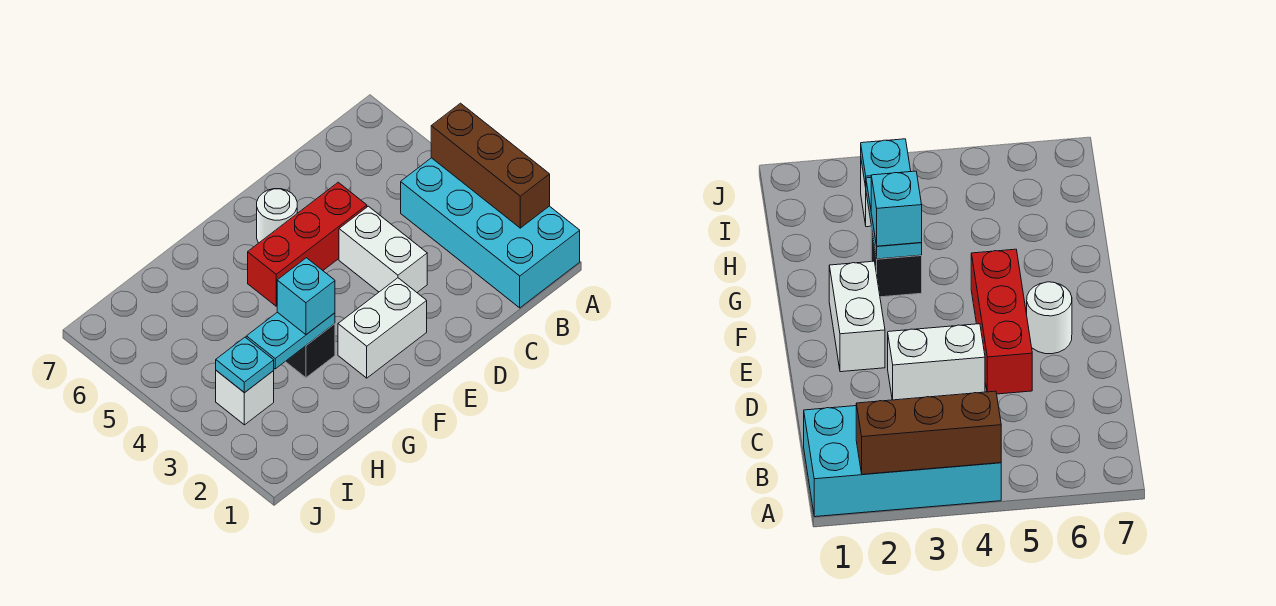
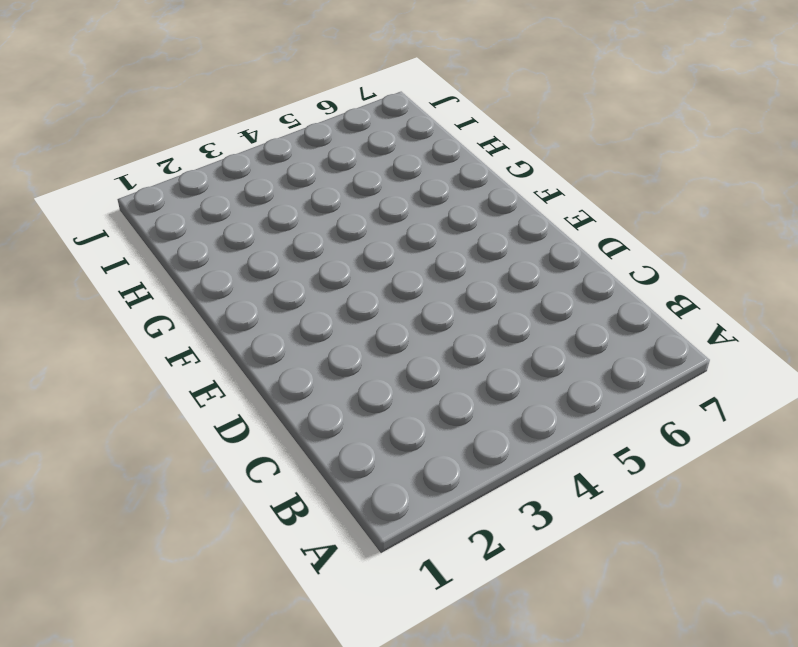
none -> cyan 2x4 brick [401,158,580,308]
none -> white 1x2 brick [339,206,427,292]

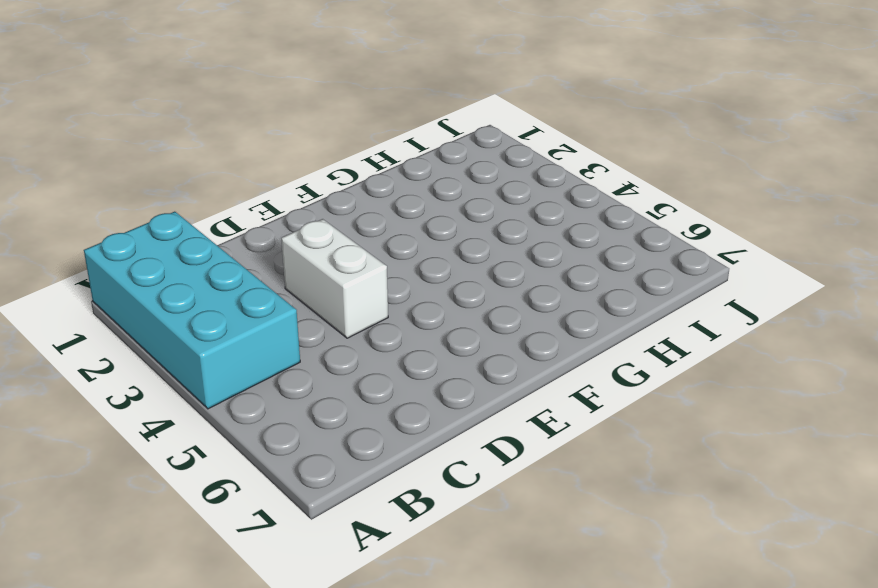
none -> red 1x3 brick [248,182,367,306]
none -> white 1x2 brick [338,278,427,378]

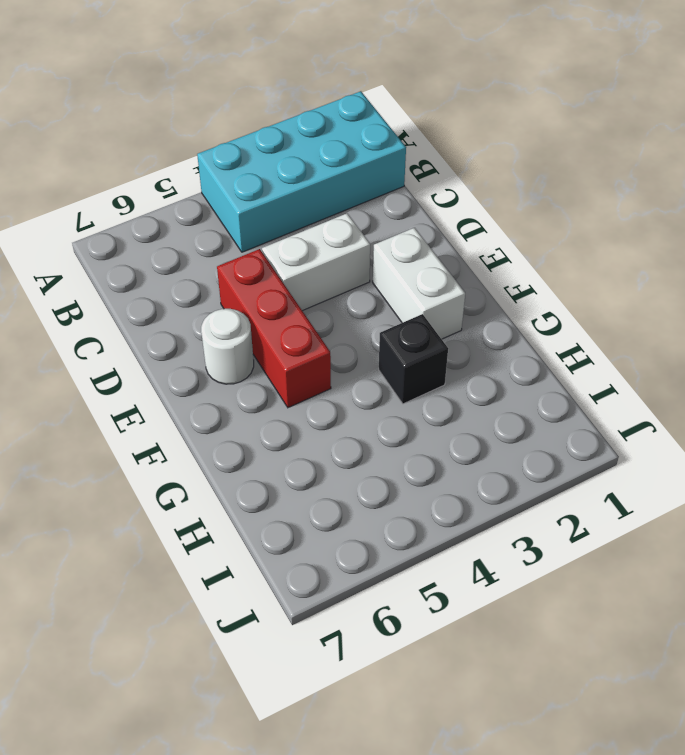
none -> white 1x1 brick [216,371,274,425]
none -> brown 1x3 brick [431,103,550,228]

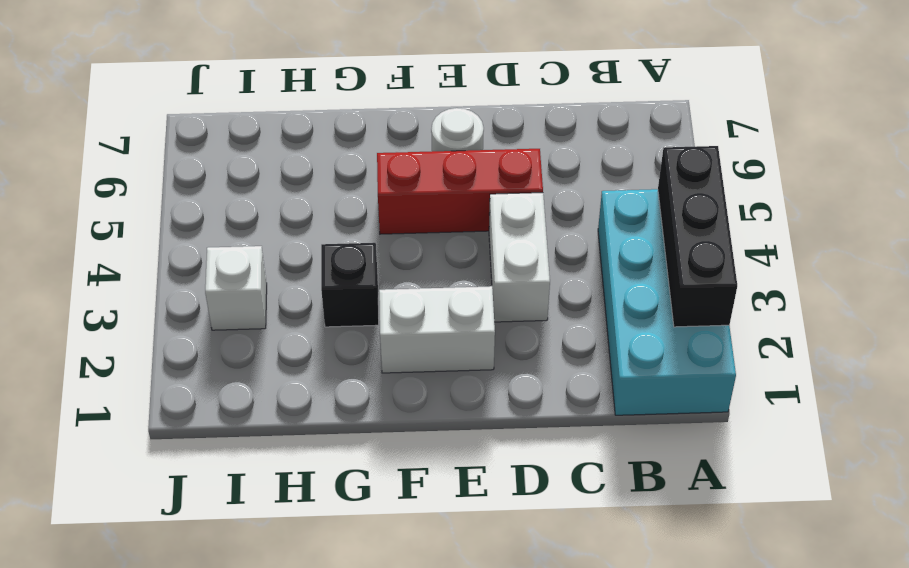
black 1x3 brick [658,146,737,327] -> brown 1x3 brick [431,103,550,228]
none -> cyan 1x2 plate [246,312,335,369]
none -> cyan 1x1 plate [216,337,274,393]

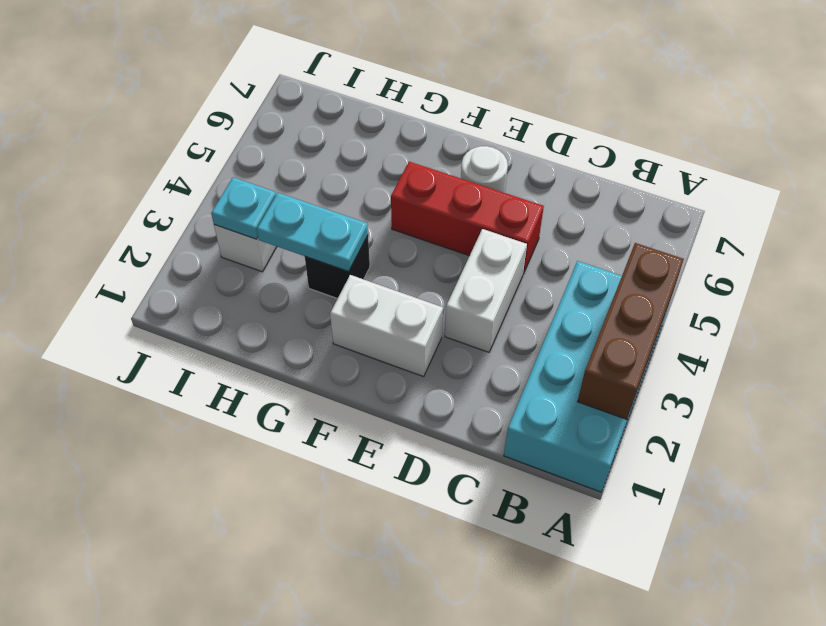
none -> cyan 1x1 brick [277,258,335,335]

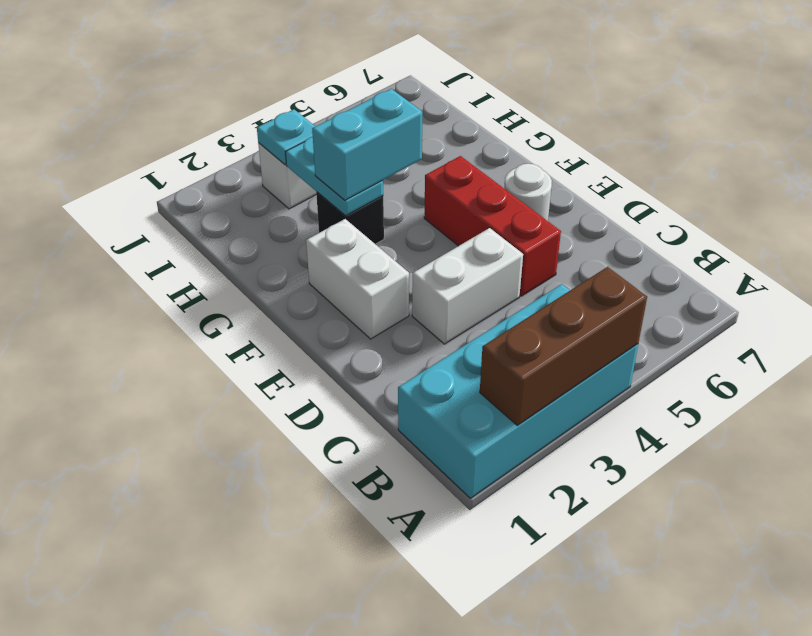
cyan 1x2 brick [312,89,422,200] -> cyan 1x1 brick [277,258,335,335]

